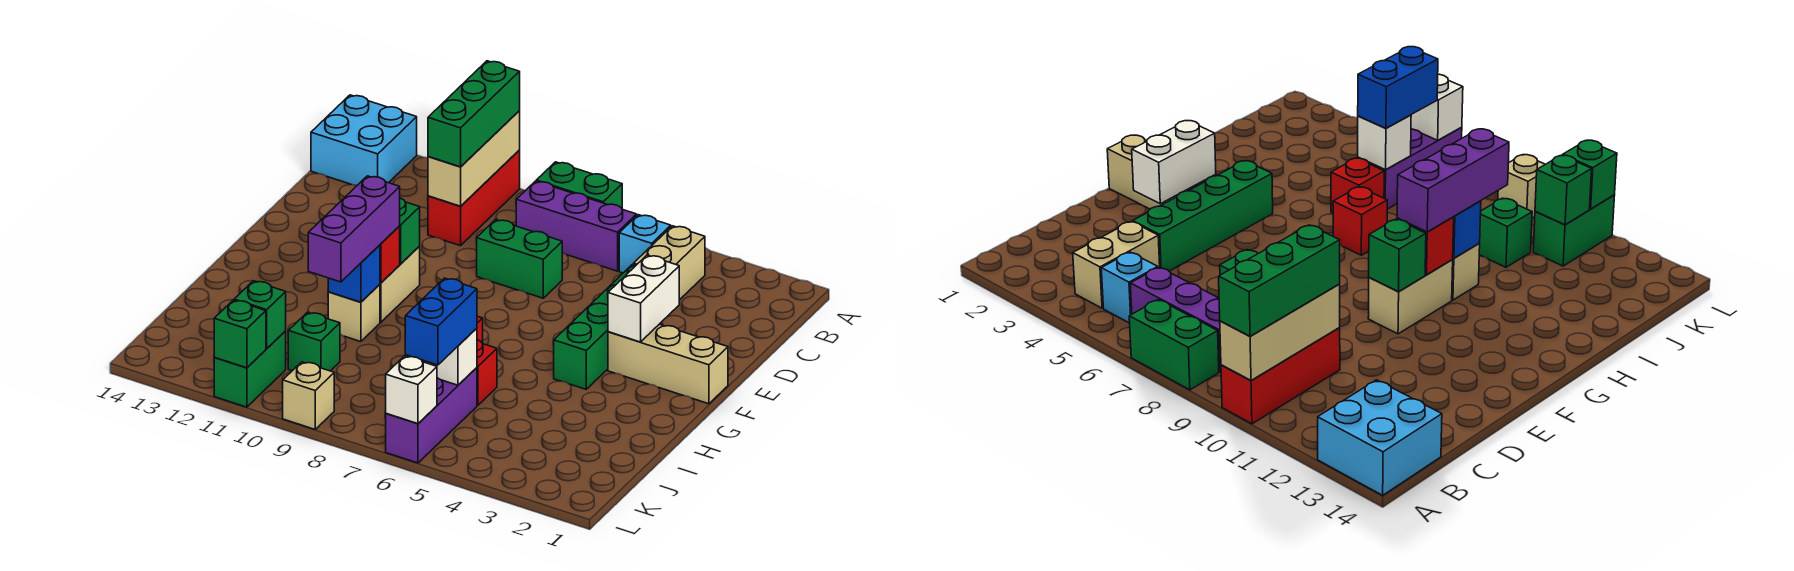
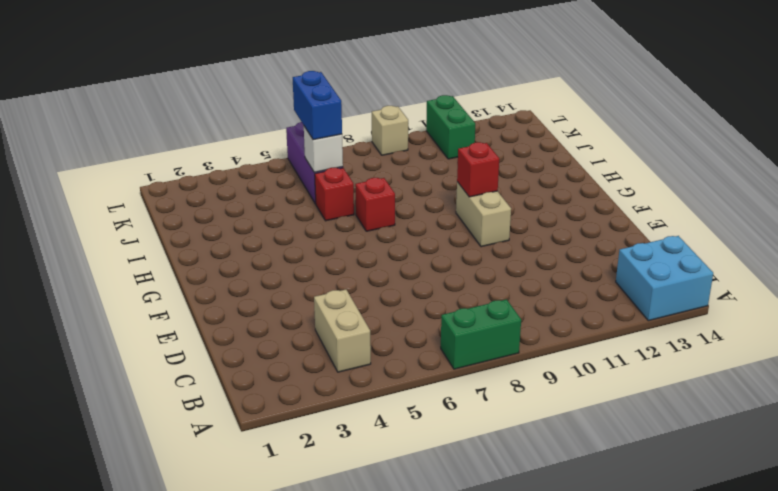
none -> red 1x3 brick [428,150,520,246]
none -> cyan 1x1 brick [619,215,671,273]
none -> purple 1x3 brick [516,181,637,271]

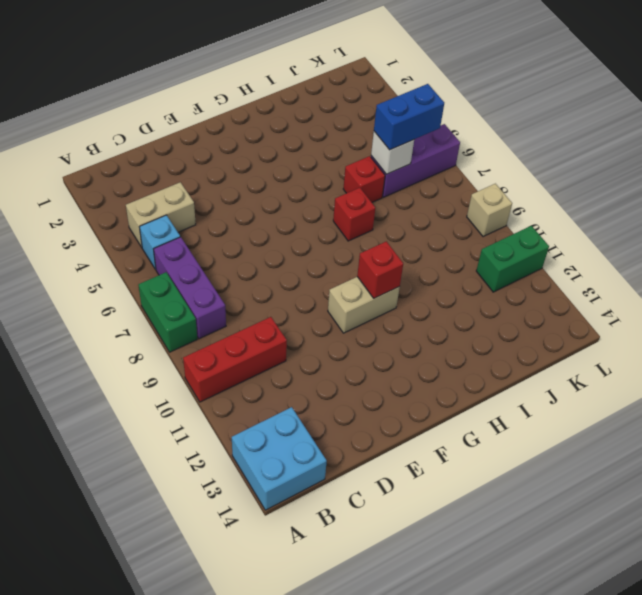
none -> green 1x4 brick [554,264,636,389]
none -> green 1x2 brick [477,220,562,298]
none -> tan 1x3 brick [608,324,728,404]

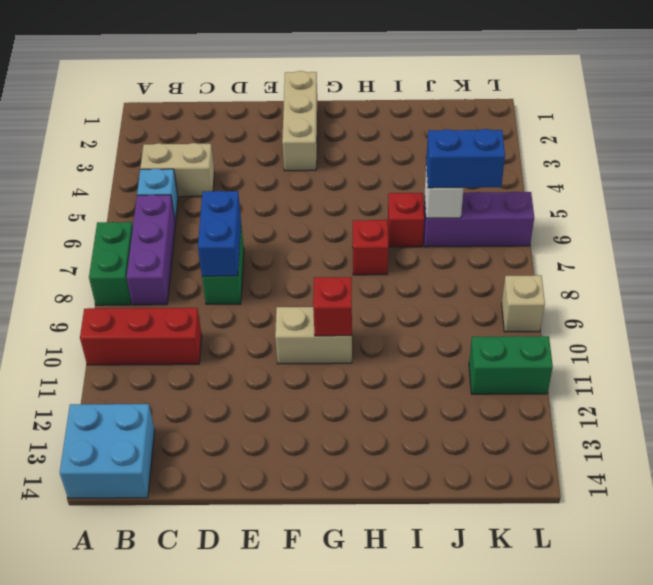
blue 1x2 brick [198,191,241,276] -> none
none -> green 1x4 brick [554,264,636,389]
none -> tan 1x1 brick [328,284,380,342]
none -> green 1x1 brick [288,312,340,371]

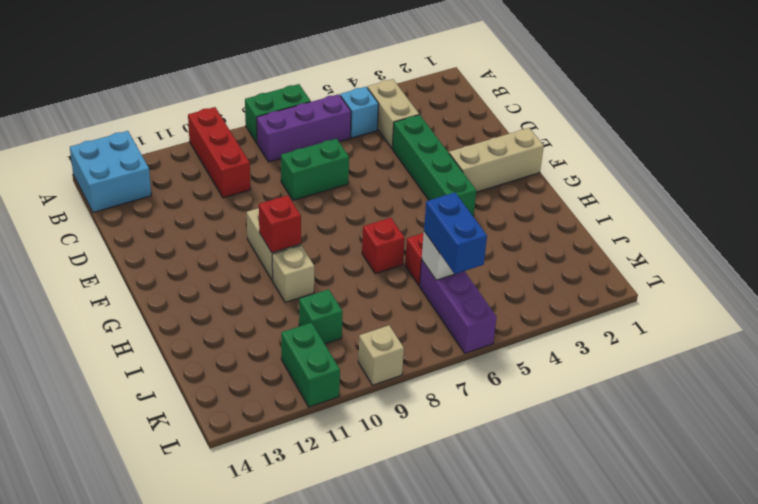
none -> tan 1x3 brick [428,111,520,206]
none -> white 1x2 brick [608,255,679,342]
none -> green 1x1 brick [400,198,420,264]

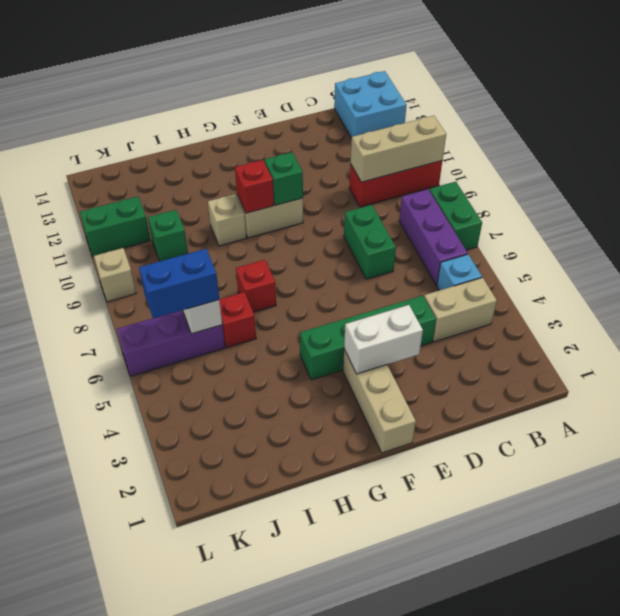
none -> blue 1x1 brick [328,245,380,302]
none -> green 1x1 brick [234,281,286,349]
none -> white 1x1 brick [386,356,437,424]

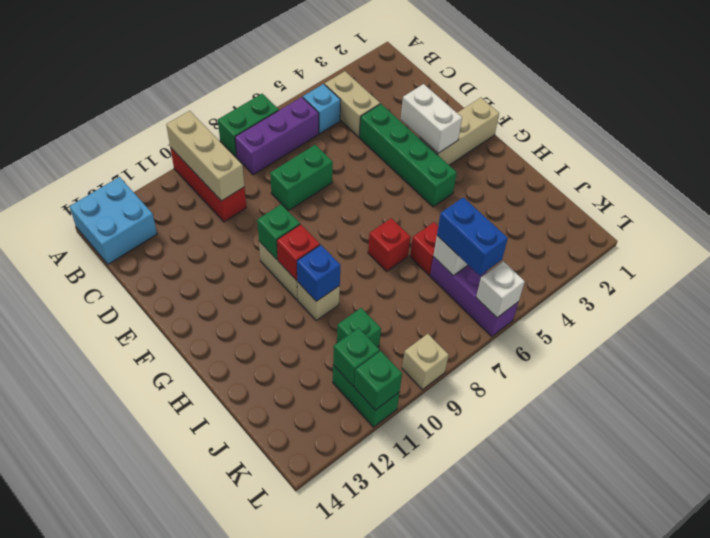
none -> green 1x3 brick [428,61,520,167]
none -> purple 1x3 brick [308,176,400,282]

